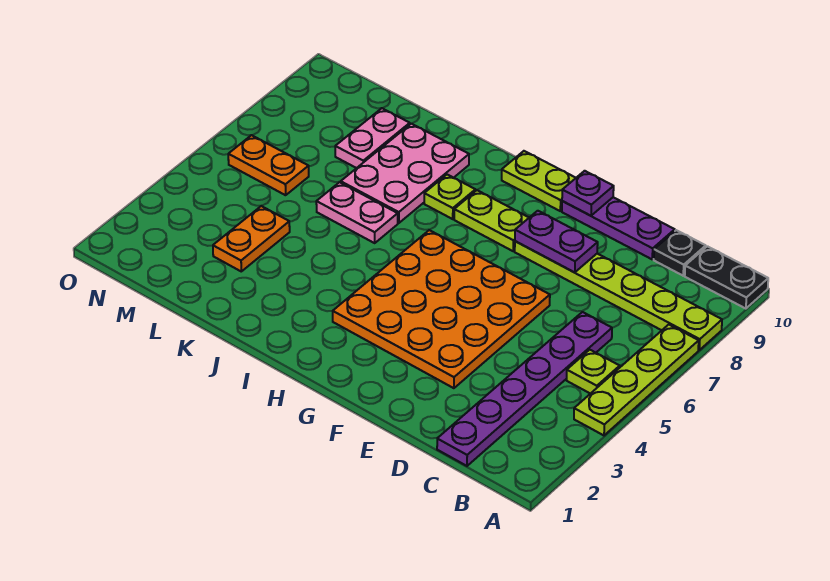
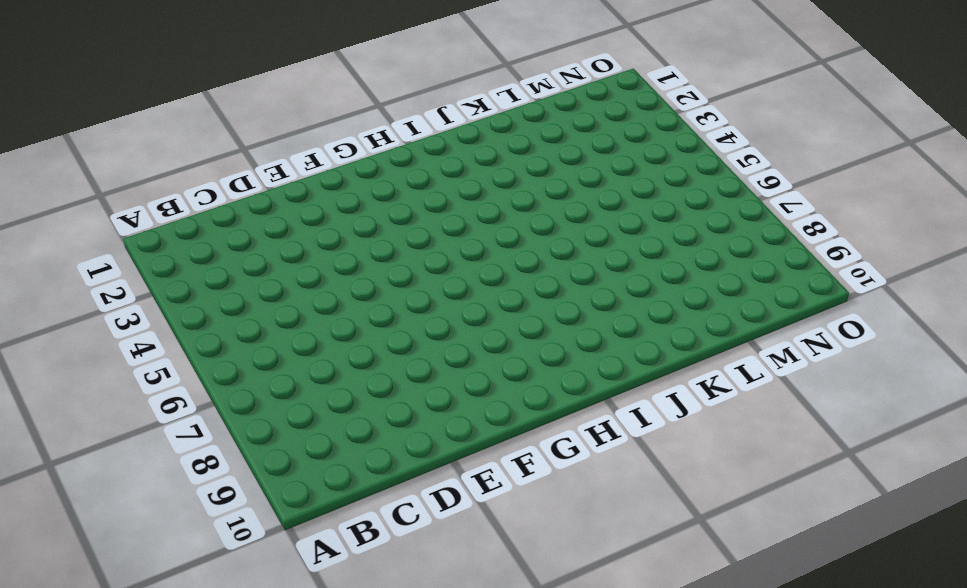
none -> lime 1x4 plate [574,325,699,435]
none -> lime 1x6 plate [515,241,722,350]
none -> black 1x2 plate [685,246,768,309]

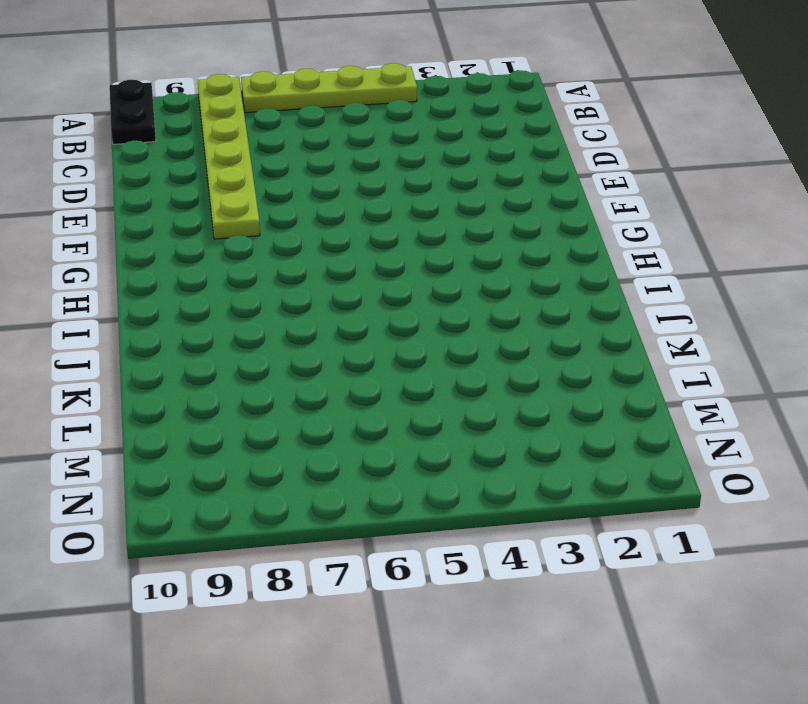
none -> lime 1x1 plate [567,350,620,394]
none -> purple 1x6 plate [437,312,612,466]
none -> black 1x1 plate [654,230,706,276]

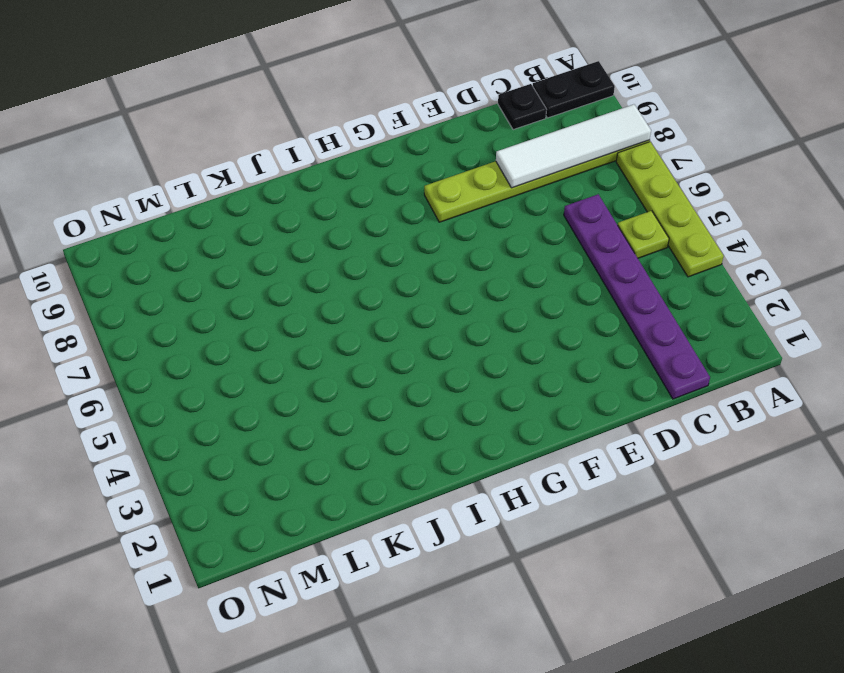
white 1x4 tile [496,104,651,188] -> none
none -> purple 1x3 plate [562,197,675,259]
none -> orange 4x4 plate [333,230,550,388]
none -> lime 1x2 plate [454,190,529,251]

